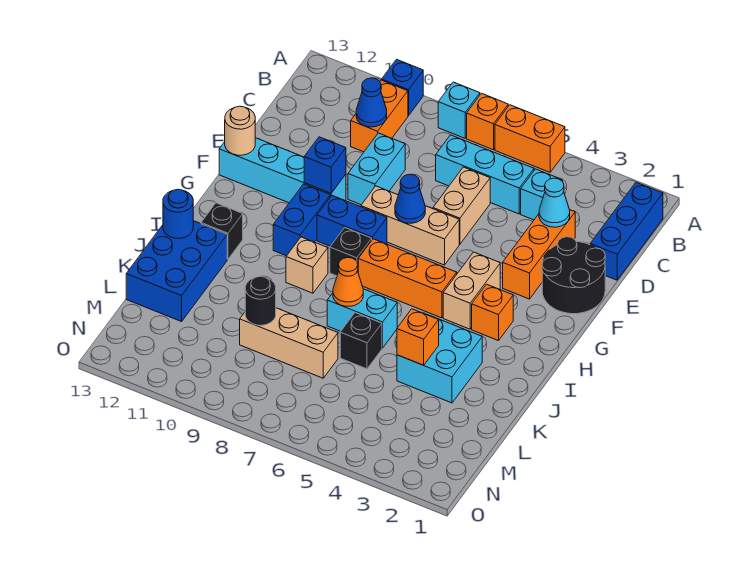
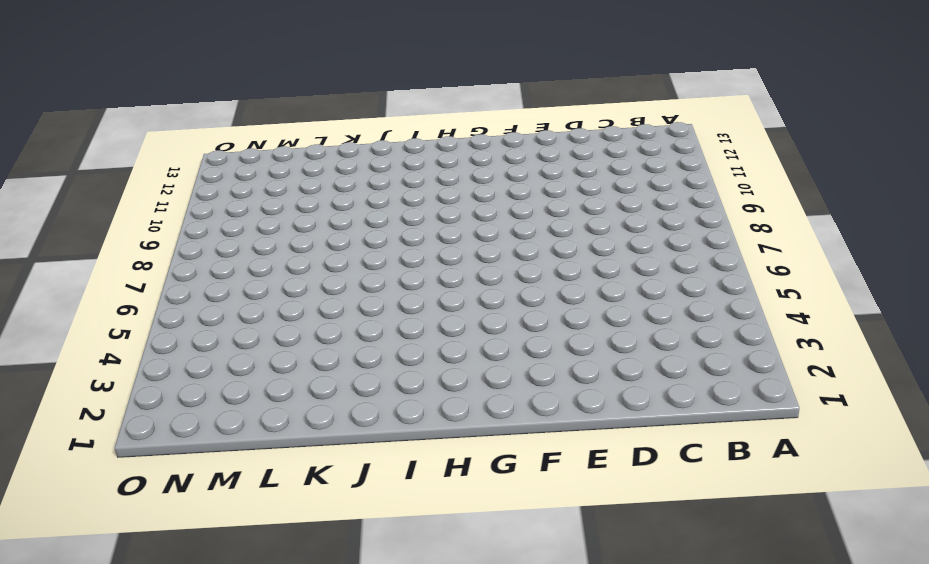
none -> orange 1x2 brick [495,105,565,172]
none -> orange 1x1 brick [467,93,508,150]
none -> cyan 1x1 brick [438,82,480,138]
none -> blue 1x1 brick [382,59,423,116]

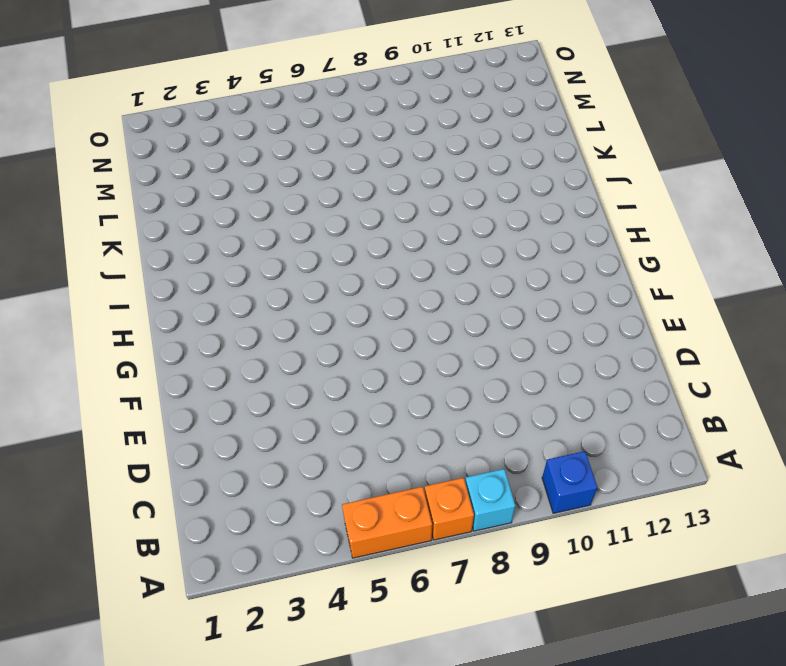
none -> blue 1x3 brick [590,182,663,280]
none -> orange 1x2 brick [351,80,408,152]
none -> cyan 1x1 brick [521,169,562,220]
none -> cyan 1x3 brick [436,135,534,214]

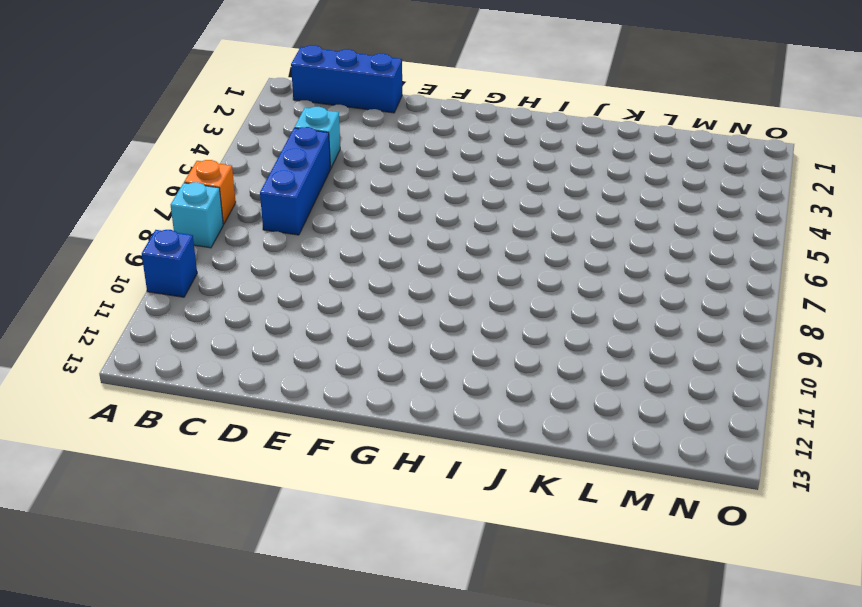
blue 1x3 brick [260,127,331,235] -> cyan 1x3 brick [436,135,534,214]
none -> orange 1x2 brick [495,105,565,172]
none -> orange 1x2 brick [351,80,408,152]
none -> orange 1x3 brick [503,210,575,299]
none -> tan 1x2 brick [433,167,490,244]

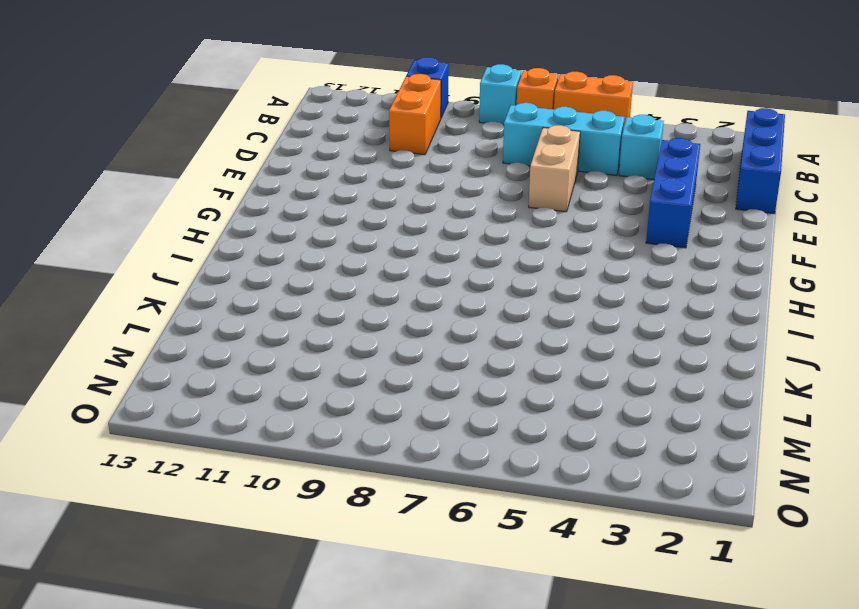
blue 1x3 brick [646,138,700,248] -> orange 1x3 brick [503,210,575,299]
none -> cyan 1x2 brick [348,133,405,205]
none -> black 2x2 round brick [542,237,605,314]
none -> tan 1x3 brick [361,186,459,265]
none -> cyan 1x4 brick [219,138,346,203]

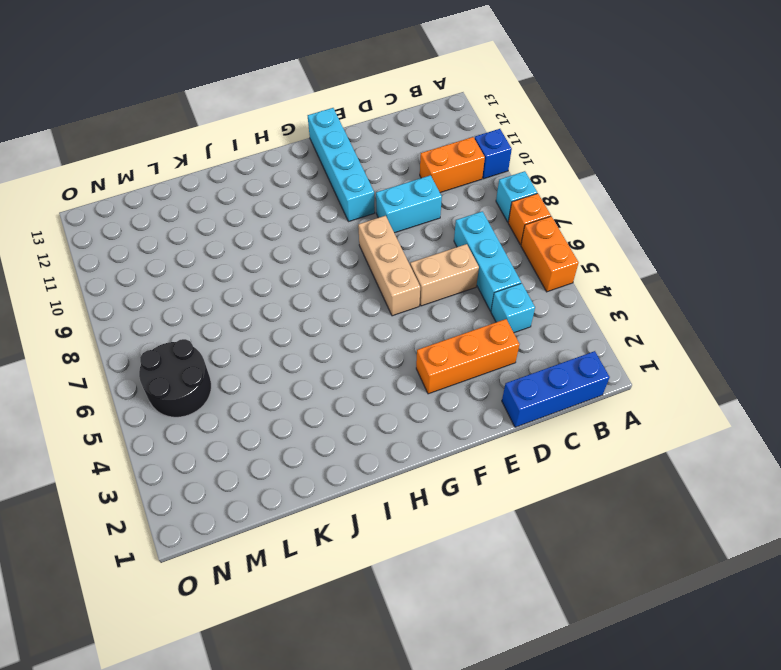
black 2x2 round brick [139,339,211,417] -> black 2x2 round brick moved to [542,237,605,314]
none -> tan 1x2 brick [443,252,500,329]
none -> blue 1x2 brick [317,196,387,246]
none -> blue 1x2 brick [273,184,330,256]
none -> orange 1x1 brick [472,284,513,341]

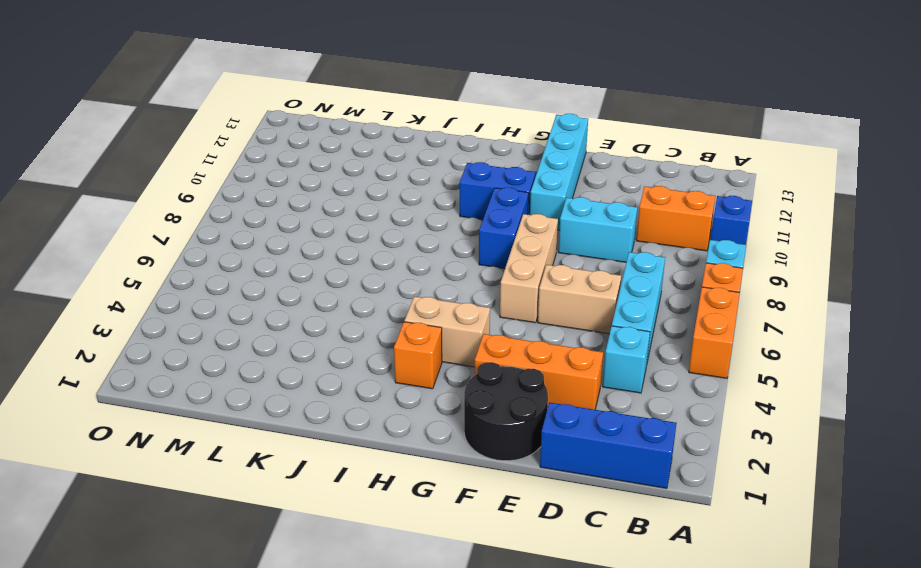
none -> orange 1x3 brick [358,239,457,318]
none -> black 1x1 brick [330,228,372,276]
none -> tan 1x1 brick [286,237,328,293]
none -> black 1x1 brick [201,203,243,259]

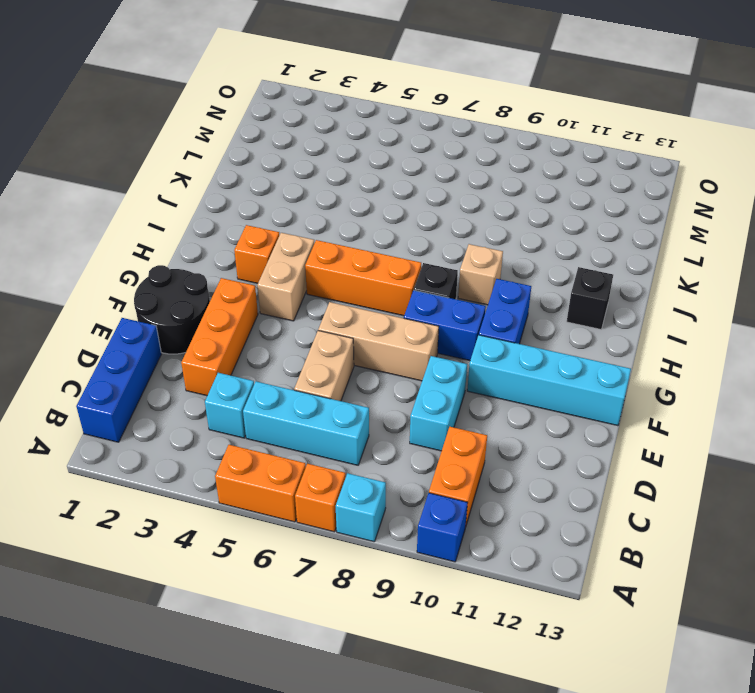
none -> cyan 2x2 brick [397,315,482,403]
none -> cyan 1x2 brick [327,289,397,348]
none -> blue 2x3 brick [126,221,227,322]
none -> black 1x1 brick [340,313,382,369]

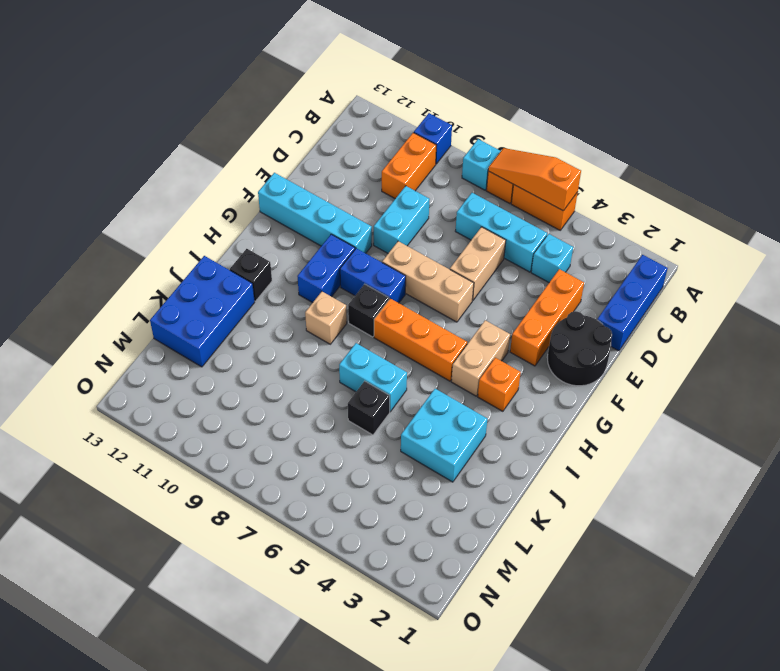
orange 1x3 slope [488,148,581,211] -> none
none -> tan 1x3 brick [240,308,338,378]
none -> blue 1x1 cone [356,78,387,127]
none -> cyan 1x1 cone [539,178,570,227]
none -> blue 1x1 cone [395,174,425,223]

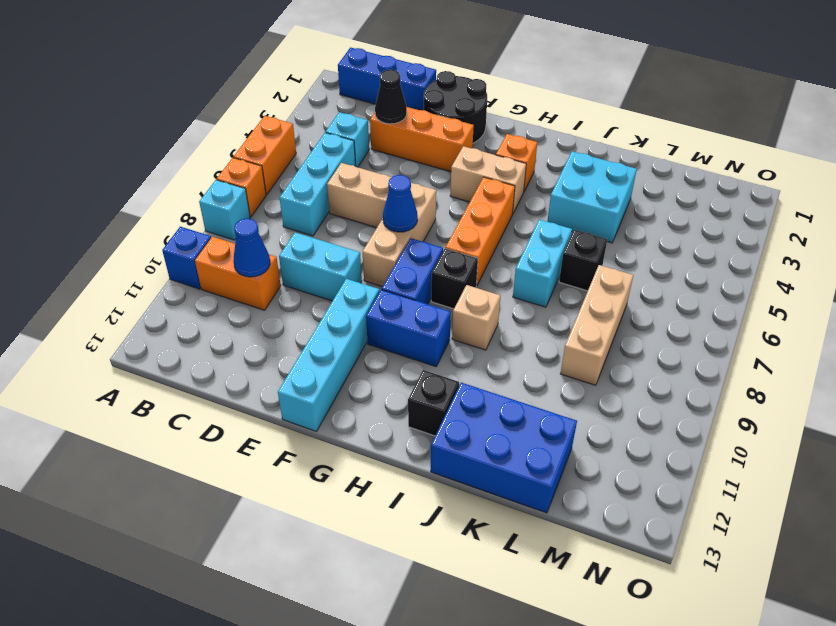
black 1x1 cone [375,70,407,124] -> cyan 1x1 cone [539,178,570,227]
none -> blue 1x1 brick [304,137,346,193]
none -> tan 1x1 round brick [225,106,255,155]
none -> orange 1x1 cone [333,258,363,306]
none -> blue 1x1 round brick [163,189,193,238]

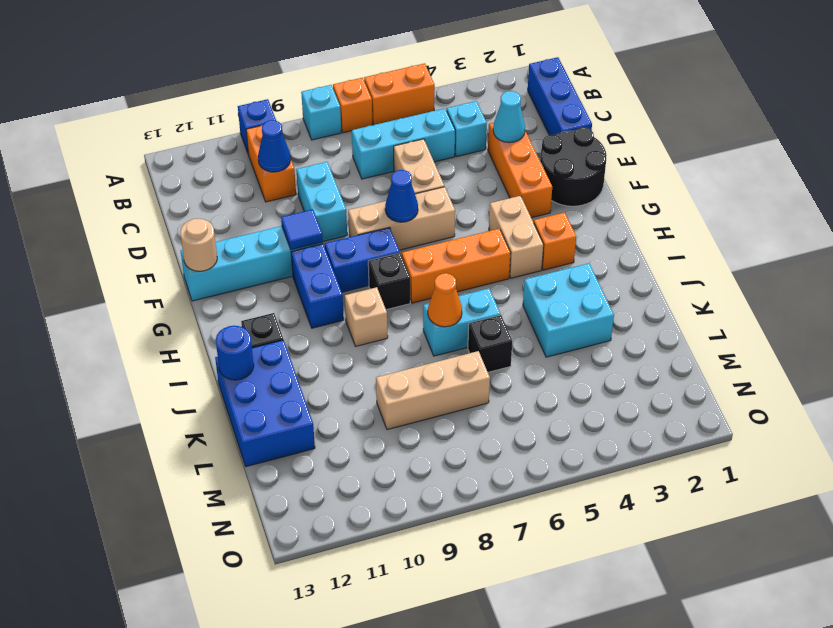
blue 1x1 tile [281,209,323,250] -> blue 1x1 brick [304,137,346,193]
none -> orange 1x1 brick [397,309,439,365]
none -> black 1x1 round brick [245,276,276,325]

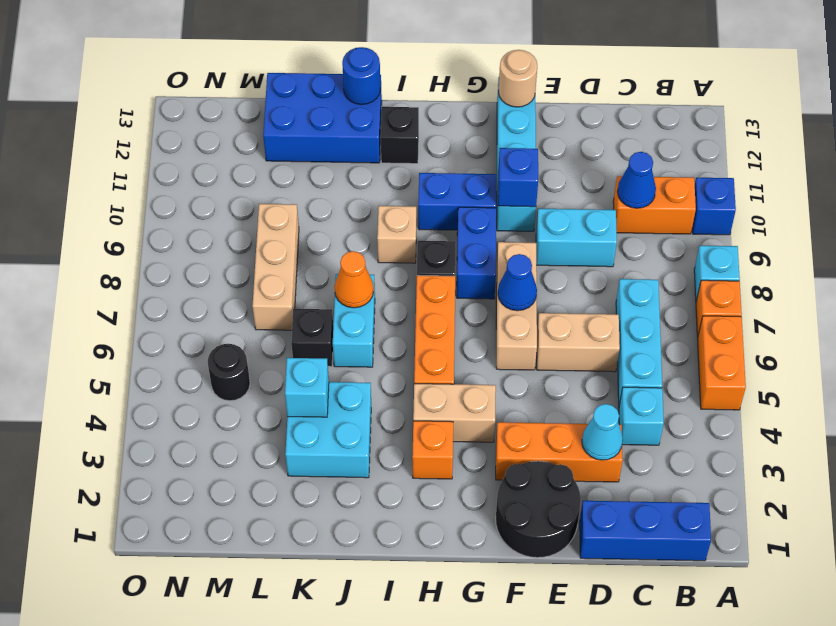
cyan 1x1 brick [285,358,329,417] -> orange 1x1 brick [397,309,439,365]
black 1x1 round brick [208,344,250,401] -> black 1x1 round brick moved to [245,276,276,325]

